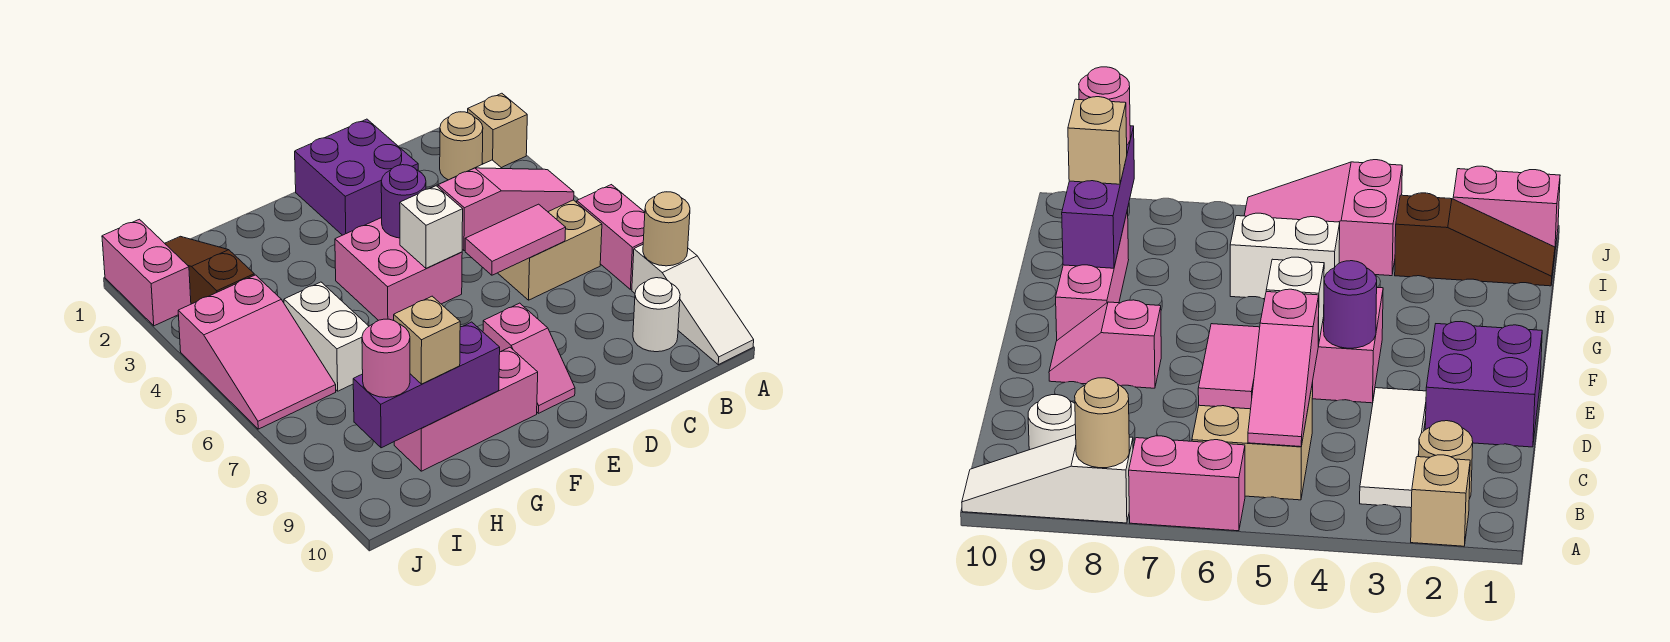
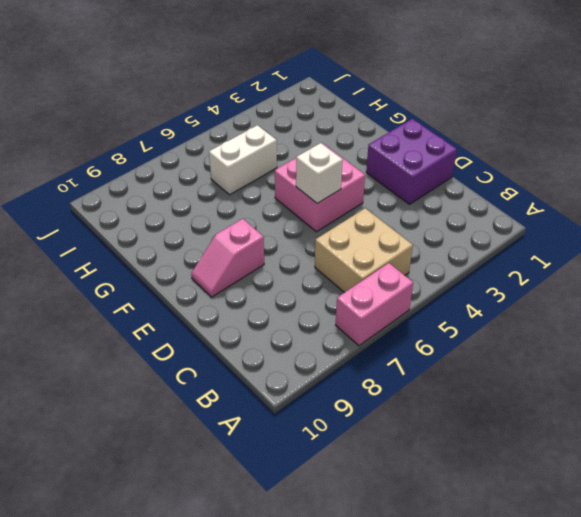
none -> tan 1x1 brick [468,93,527,168]
none -> white 1x3 slope [632,245,754,365]
none -> tan 1x1 round brick [440,112,483,180]

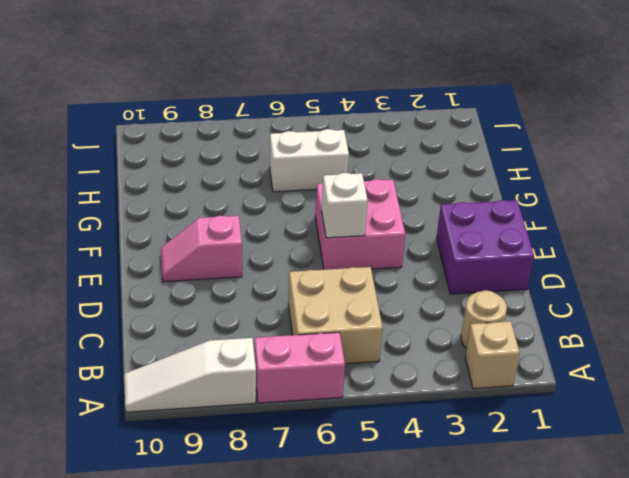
none -> white 1x3 tile [1360,388,1426,508]
none -> white 1x1 round brick [633,278,680,352]
none -> pink 1x3 brick [394,347,538,471]

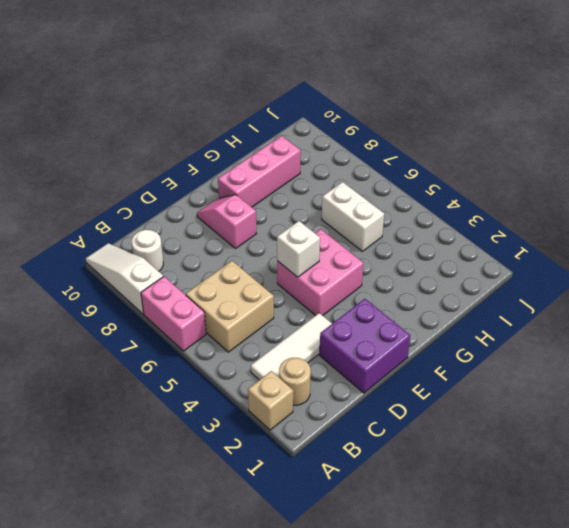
none -> brown 1x3 slope [165,236,254,304]
none -> pink 2x3 slope [178,275,336,429]
none -> pink 1x2 brick [102,219,191,326]

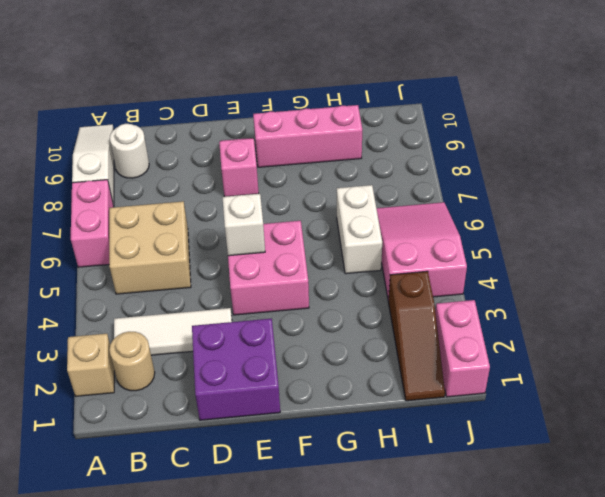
none -> tan 1x1 round brick [643,192,690,266]
none -> pink 1x3 slope [438,168,574,251]
none -> pink 1x2 tile [465,204,566,275]

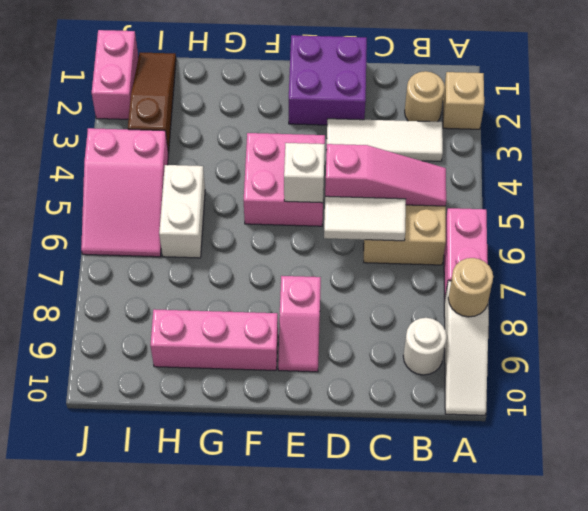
white 1x2 tile [324,196,406,241] -> pink 1x2 tile [465,204,566,275]
none -> purple 1x1 round brick [381,165,426,238]
none -> purple 1x3 brick [353,322,500,448]
none -> tan 1x1 brick [394,296,460,384]

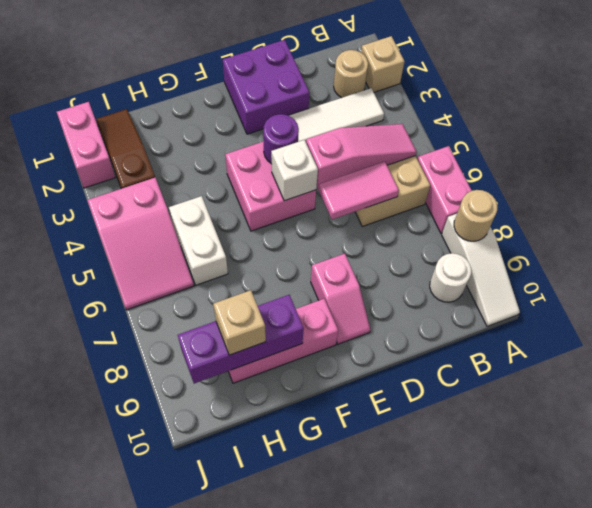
none -> pink 1x1 round brick [362,319,410,398]

